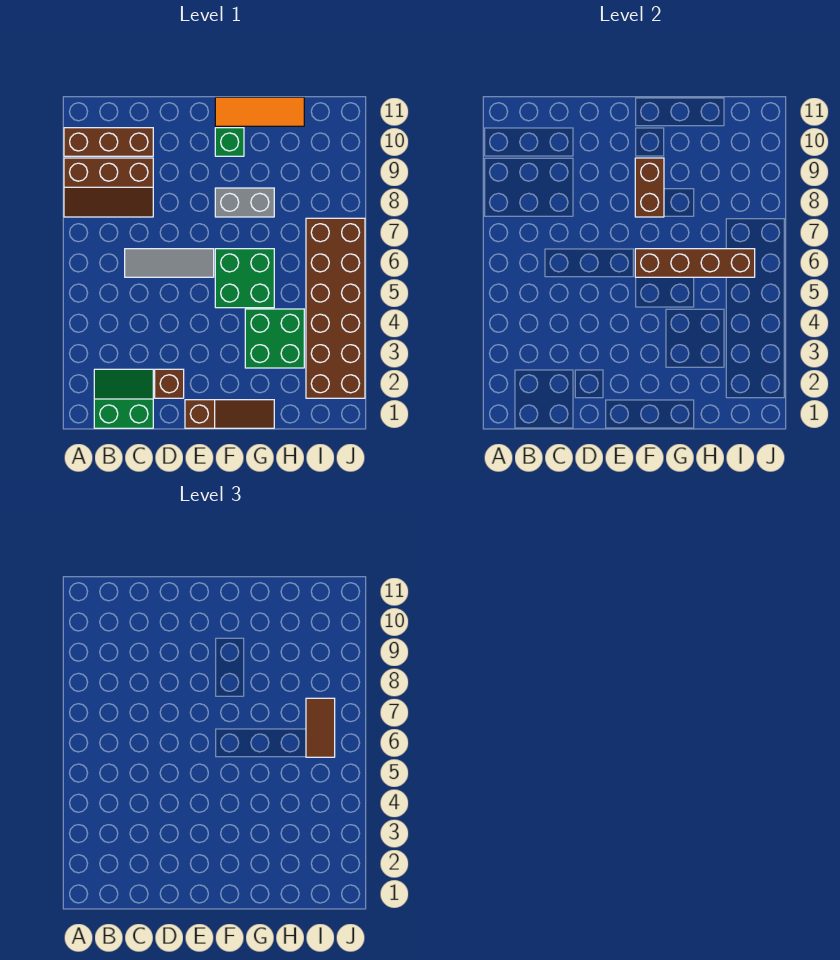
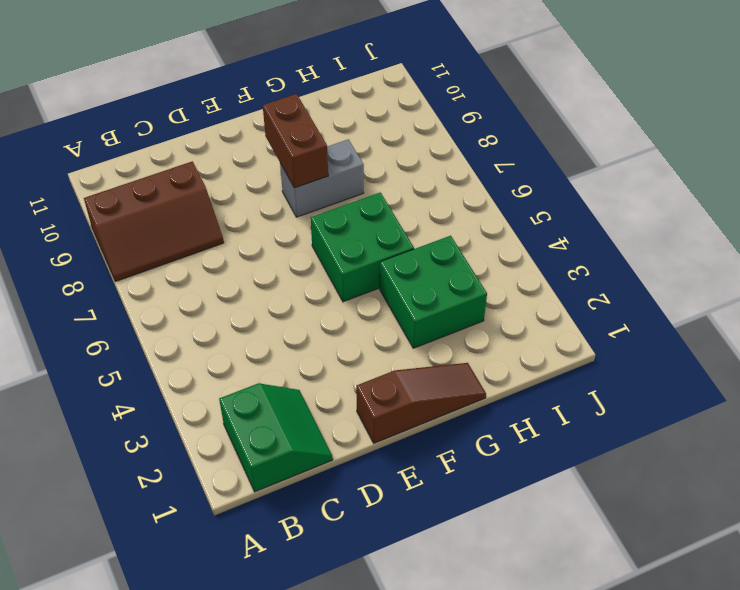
green 2x2 slope [219,383,333,492] -> green 2x2 slope turned to [94,369,153,428]
none -> brown 1x3 brick [64,128,153,156]
none -> grey 1x3 tile [125,249,214,277]
none -> brown 1x1 brick [155,369,184,398]

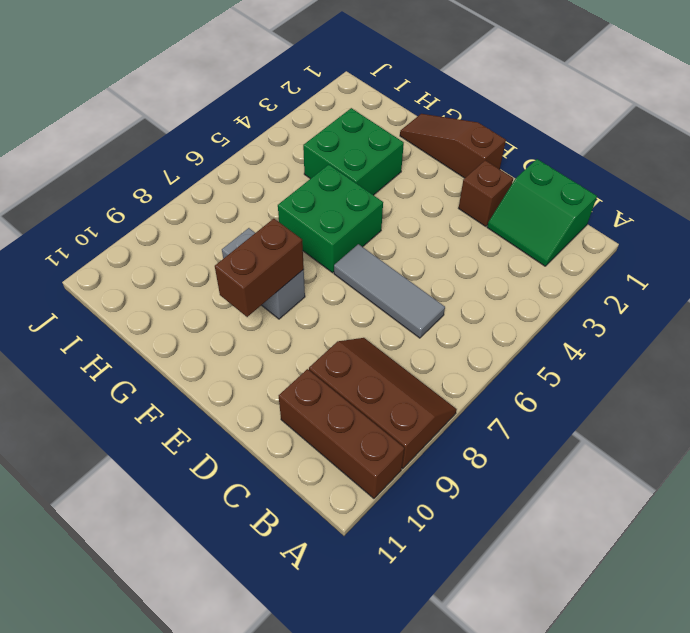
none -> green 1x1 brick [215,128,244,156]
none -> orange 1x3 tile [215,97,304,126]
none -> brown 2x6 brick [306,218,365,398]

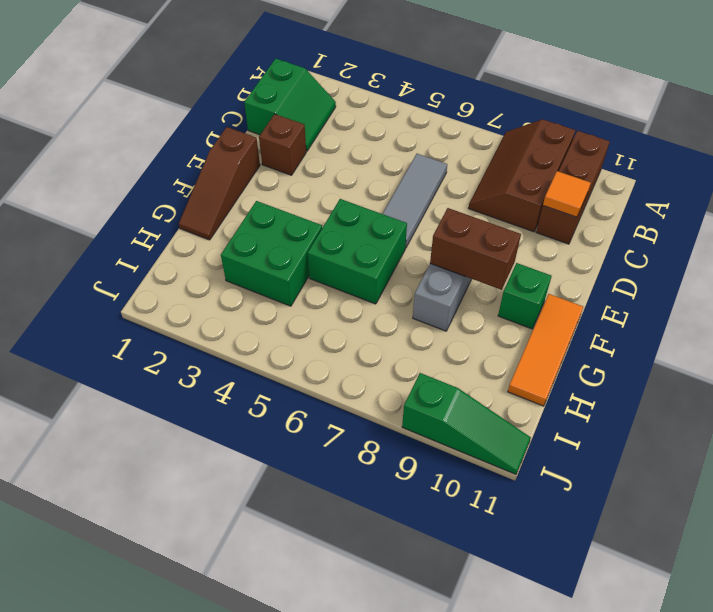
orange 1x1 tile [543,171,591,217] -> none
green 1x3 slope [402,373,531,474] -> none
none -> brown 2x6 brick [306,218,365,398]
none -> brown 1x4 brick [635,249,755,277]
none -> brown 1x2 tile [306,698,335,757]

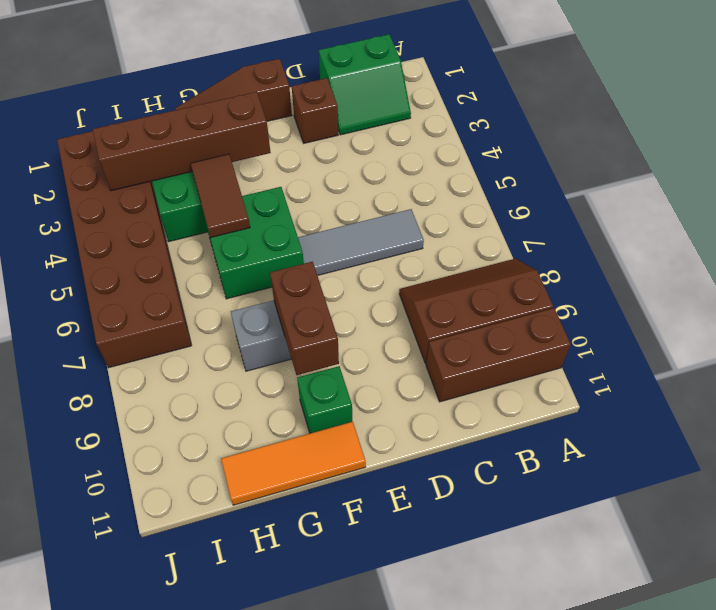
brown 1x4 brick [93,92,271,191] -> brown 1x4 brick moved to [635,249,755,277]
brown 1x2 tile [191,154,250,238] -> brown 1x2 tile moved to [306,698,335,757]

